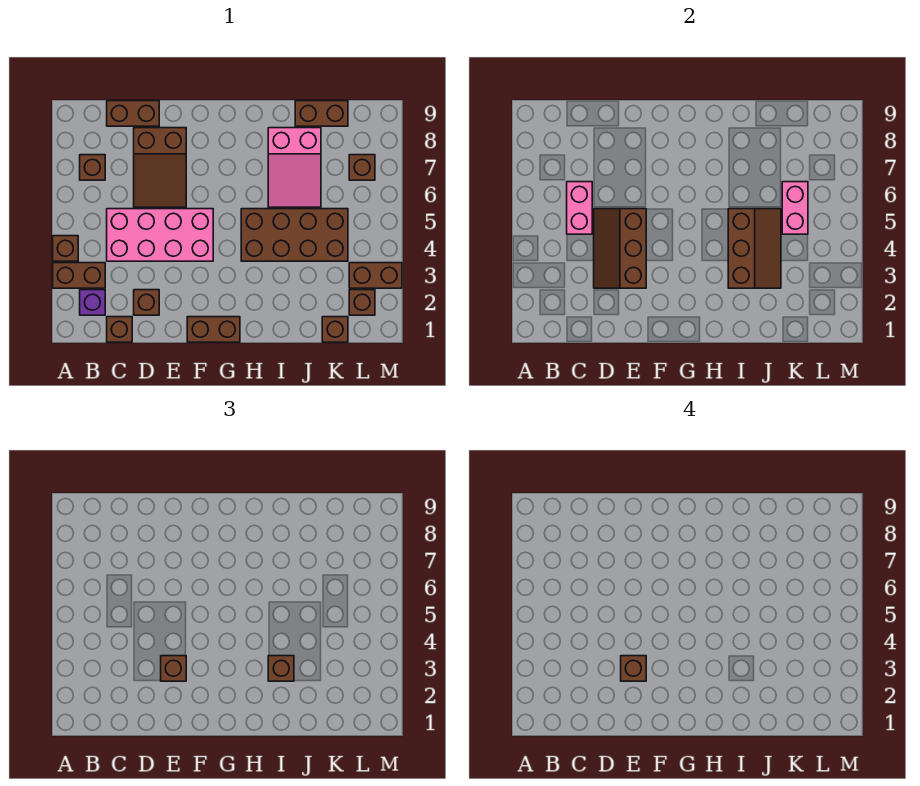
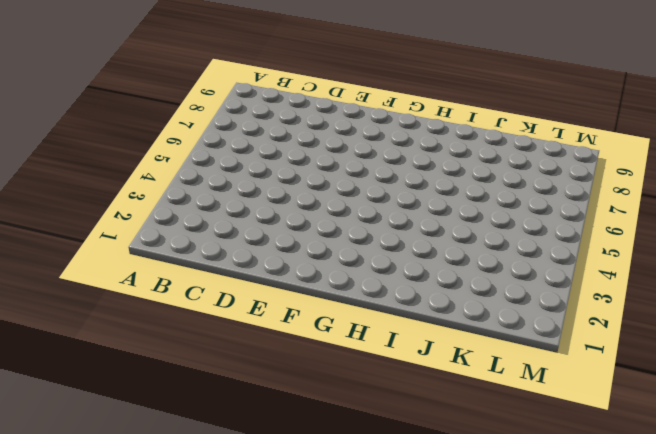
none -> brown 1x2 brick [53,263,105,288]
none -> brown 1x1 brick [53,236,78,261]
none -> purple 1x1 brick [80,290,105,315]

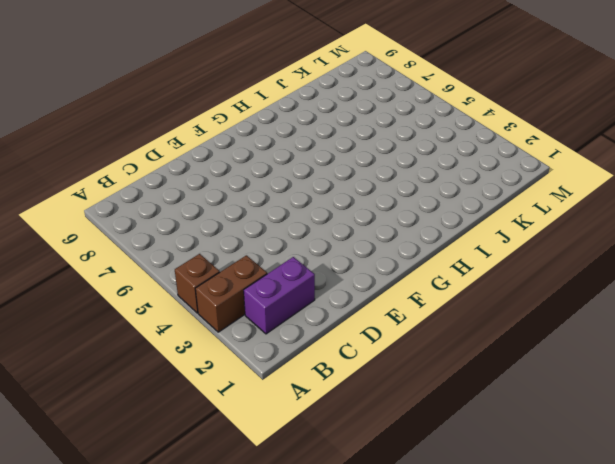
purple 1x2 brick [244,257,315,334] -> purple 1x1 brick [80,290,105,315]
none -> brown 1x1 brick [80,155,105,180]
none -> brown 1x1 brick [107,317,132,342]
none -> pink 2x4 brick [107,209,213,261]

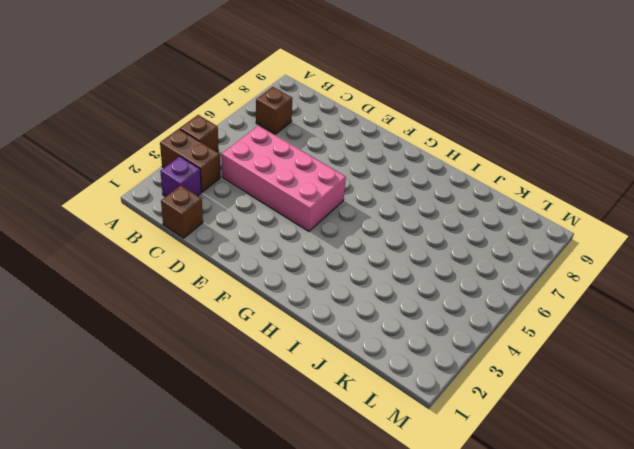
none -> brown 1x2 brick [107,101,159,126]
none -> brown 1x1 brick [134,290,159,315]
none -> brown 2x3 slope [134,128,186,207]

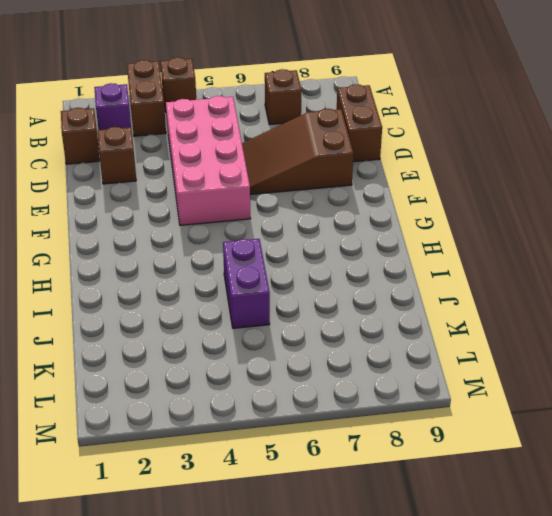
purple 1x2 brick [223,239,270,328] -> brown 2x4 brick [241,209,348,261]
none -> brown 1x2 brick [187,317,240,342]
none -> pink 2x3 slope [268,128,321,207]
none -> brown 1x2 brick [295,101,348,126]

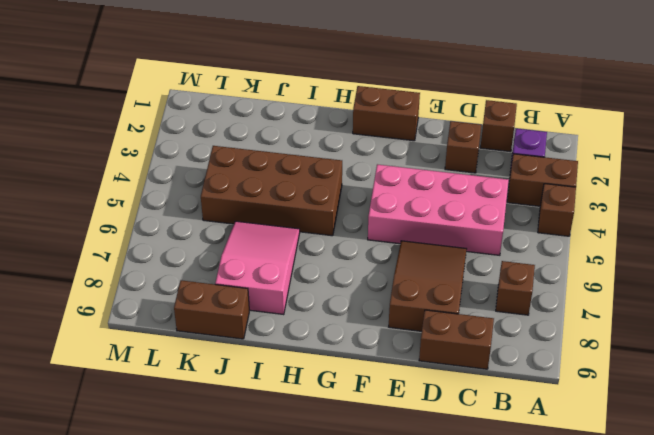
none -> brown 1x1 brick [322,317,348,342]
none -> brown 1x1 brick [349,290,375,315]
none -> brown 1x2 brick [349,263,402,288]

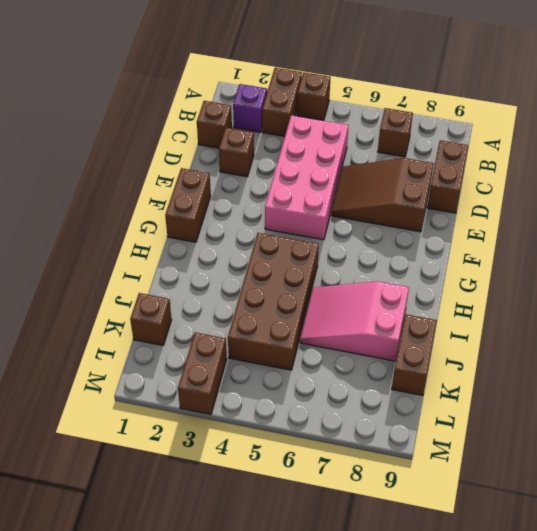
none -> brown 1x1 brick [349,290,375,315]
none -> brown 1x1 brick [349,155,375,180]
none -> pink 1x2 brick [567,182,592,234]

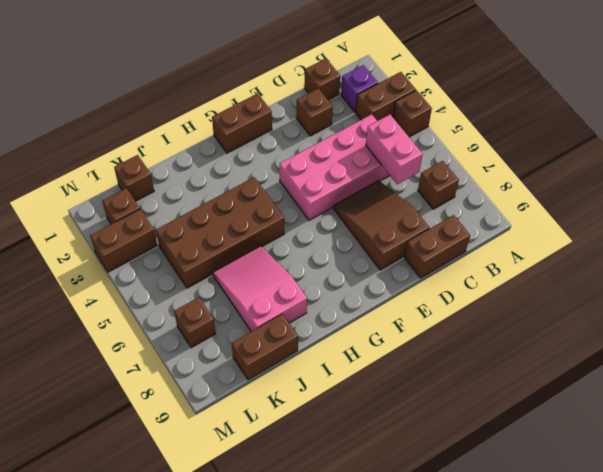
none -> brown 2x3 slope [594,209,646,288]
none -> brown 2x3 slope [728,209,781,288]
none -> pink 1x2 brick [782,182,808,234]

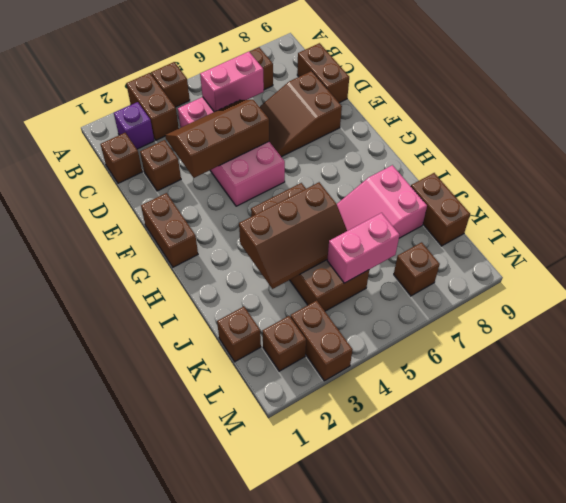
none -> brown 1x1 brick [161,656,186,681]
none -> brown 1x1 brick [268,656,294,681]
none -> brown 1x1 brick [621,656,646,681]

